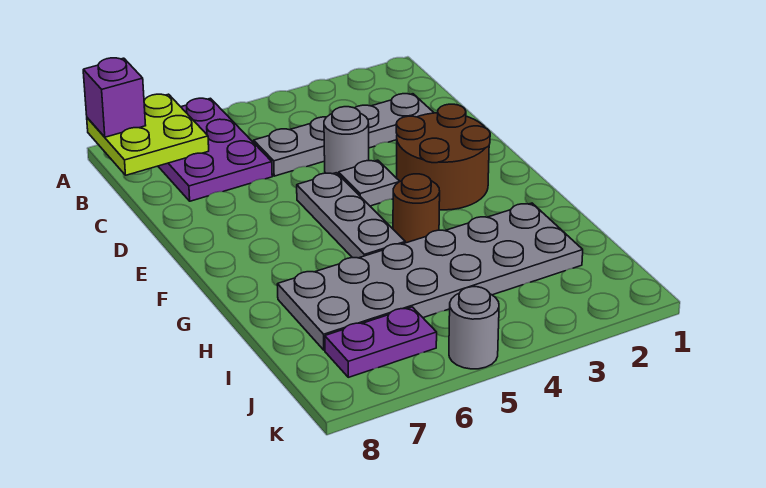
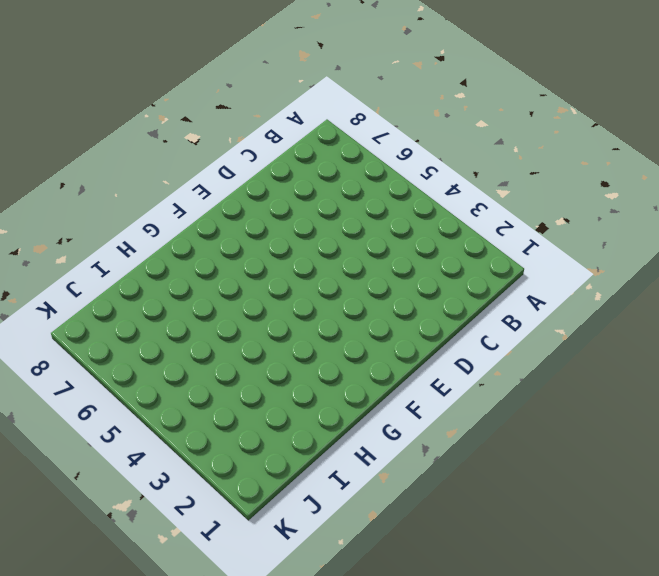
none -> purple 2x3 plate [158,98,272,201]
none -> grey 1x4 plate [254,94,434,176]
none -> grey 1x1 round brick [324,107,369,175]

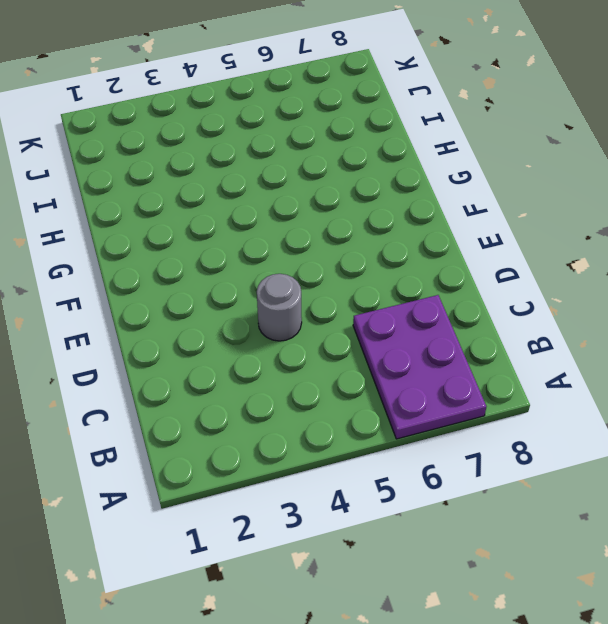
none -> grey 1x4 plate [254,94,434,176]
none -> brown 2x2 round brick [396,104,490,210]
none -> grey 1x1 plate [339,160,400,206]

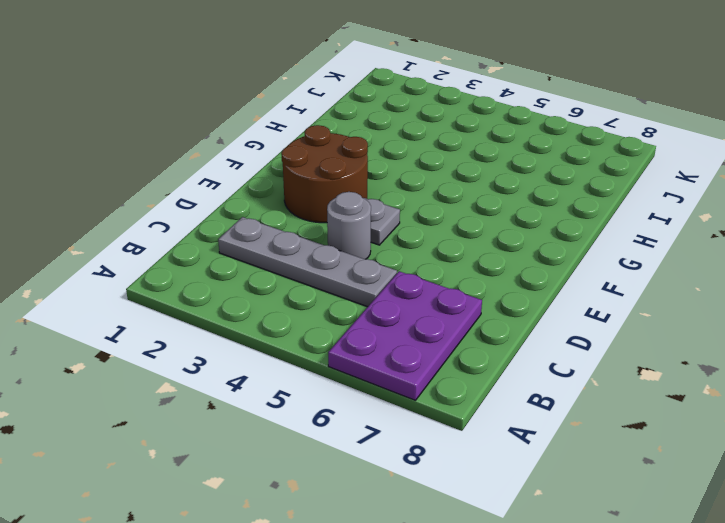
none -> grey 1x3 plate [297,173,405,258]
none -> brown 1x1 round brick [393,174,440,243]
none -> grey 2x6 plate [277,203,583,350]

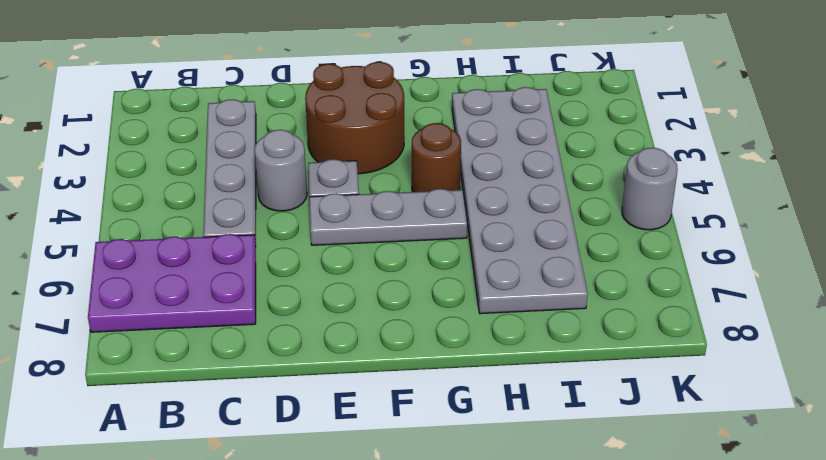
none -> purple 1x2 plate [325,307,437,377]
none -> lime 2x2 plate [87,94,209,175]
none -> purple 1x1 brick [83,58,146,137]

